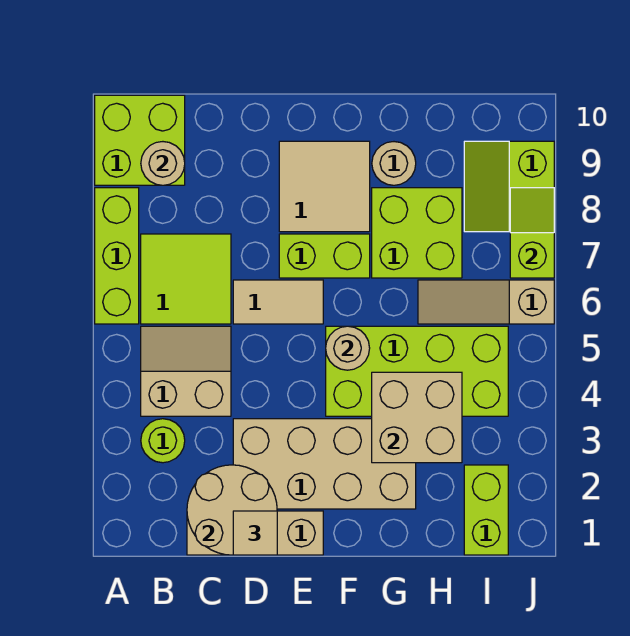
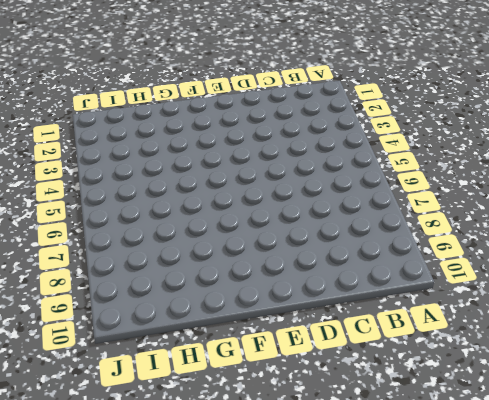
none -> lime 1x3 brick [95,188,139,324]
none -> lime 2x2 brick [95,95,185,185]
none -> lime 1x1 round brick [141,419,185,463]

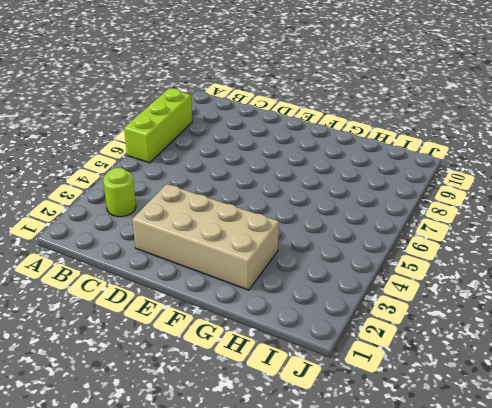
none -> lime 2x2 brick [95,95,185,185]
none -> tan 2x2 slope [141,326,231,416]
none -> lime 2x2 tile [141,234,231,324]

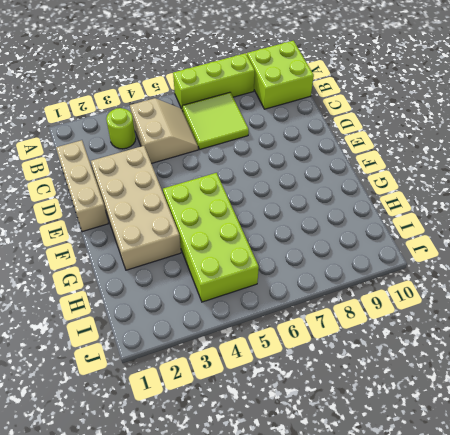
none -> tan 1x2 tile [233,280,323,324]
none -> lime 1x2 brick [279,234,370,278]
none -> tan 2x2 tile [279,141,370,232]

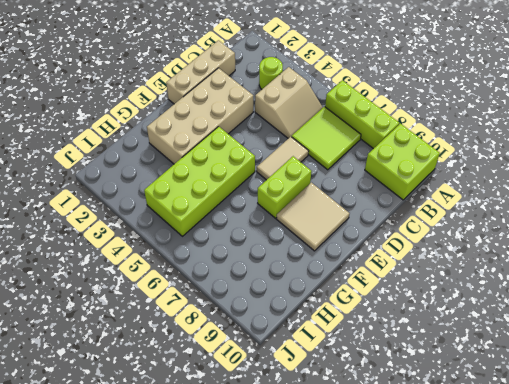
none -> lime 2x2 brick [372,188,462,278]
none -> tan 1x1 round brick [372,142,416,185]
none -> tan 1x3 slope [418,280,554,324]

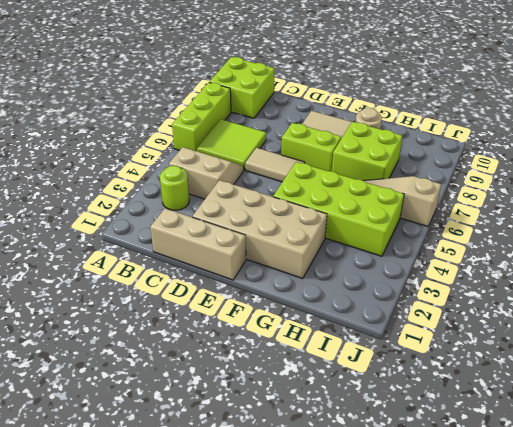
none -> lime 1x2 brick [464,465,508,555]
none -> lime 2x2 slope [464,141,554,232]
none -> tan 1x1 round brick [141,142,185,185]

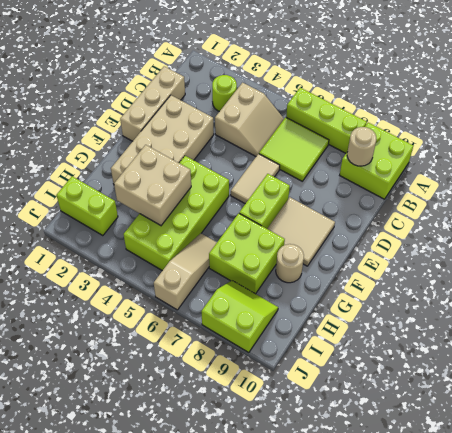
none -> tan 2x2 round brick [187,465,277,555]
none -> tan 1x1 round brick [326,326,370,370]
none -> lime 1x2 slope [510,188,554,278]

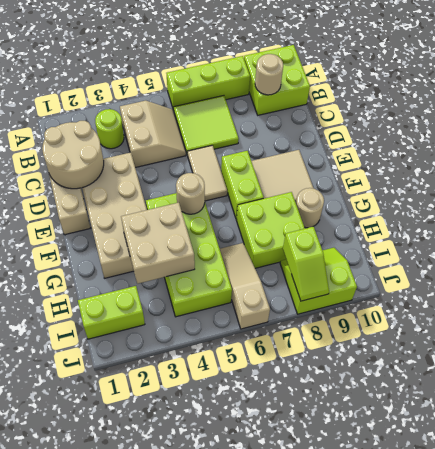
lime 1x2 slope [283,226,329,301] -> lime 1x2 slope turned to [510,188,554,278]
none -> tan 1x1 tile [233,511,277,555]

